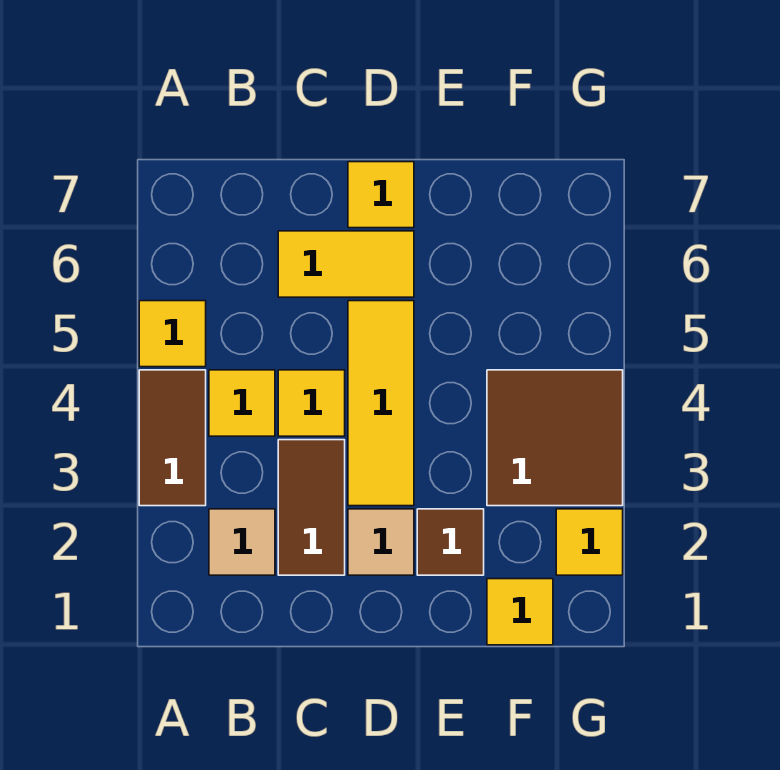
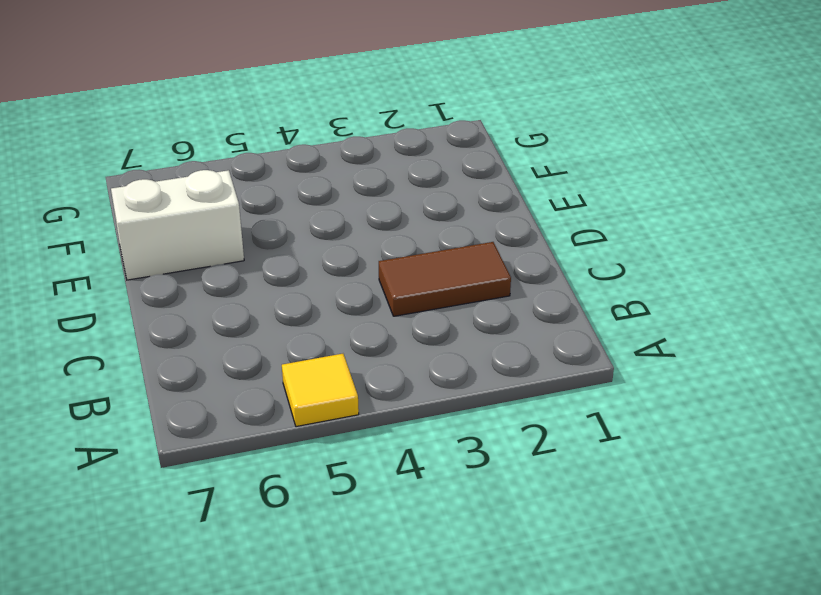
white 1x2 brick [111,170,244,280] -> none
none -> brown 1x2 tile [139,370,206,506]
none -> tan 1x1 tile [209,509,275,575]
none -> yellow 1x1 tile [209,370,275,436]

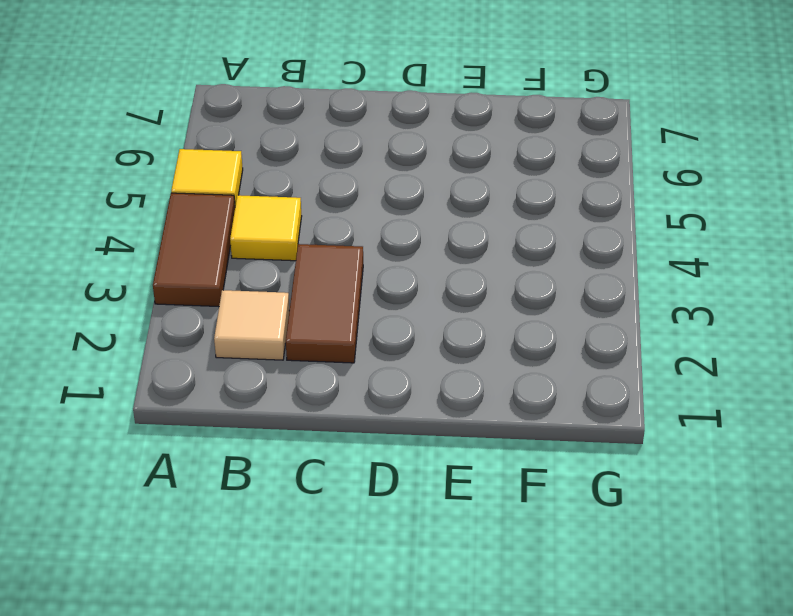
none -> yellow 1x1 tile [278,370,345,436]
none -> yellow 1x2 tile [278,231,414,297]
none -> tan 1x1 tile [348,509,414,575]

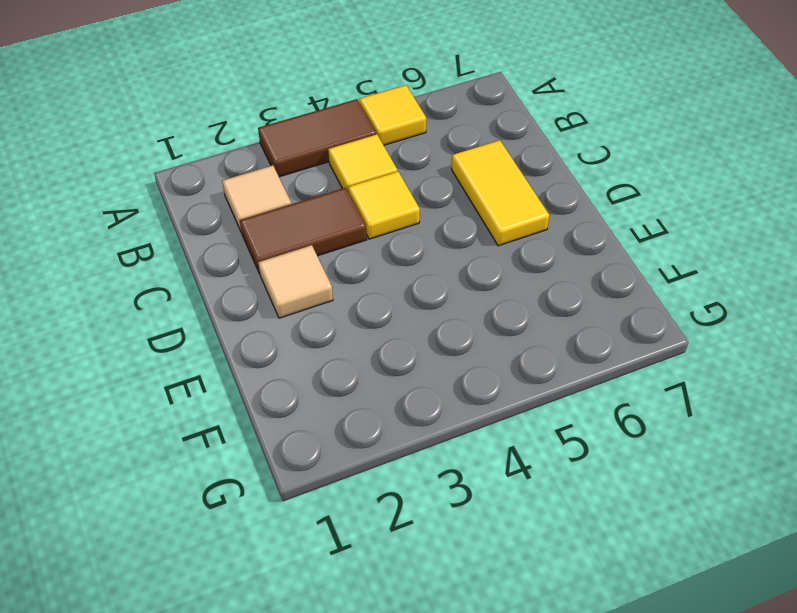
none -> yellow 1x3 tile [348,301,414,506]
none -> yellow 1x1 tile [348,162,414,228]
none -> brown 1x1 tile [417,509,484,575]

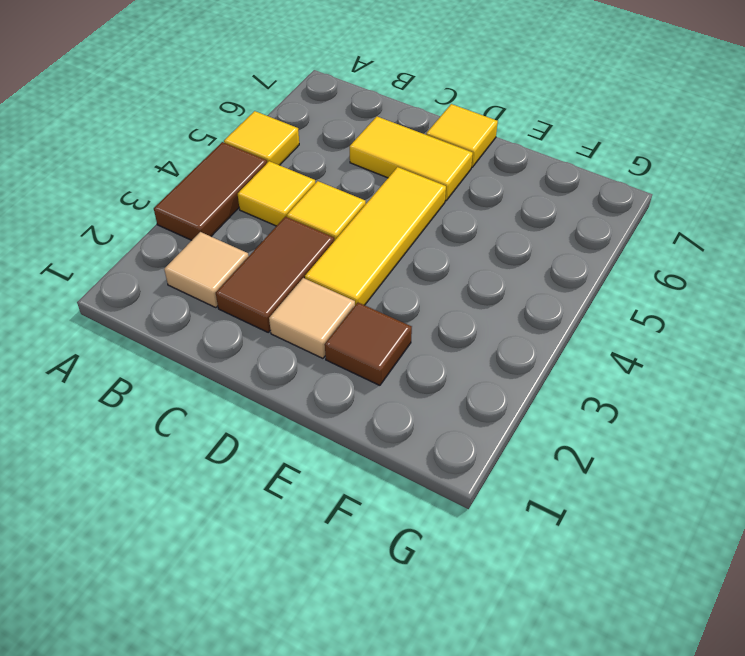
none -> yellow 1x1 tile [487,579,553,645]
none -> brown 2x2 tile [487,370,623,506]
none -> yellow 1x1 tile [556,509,623,575]

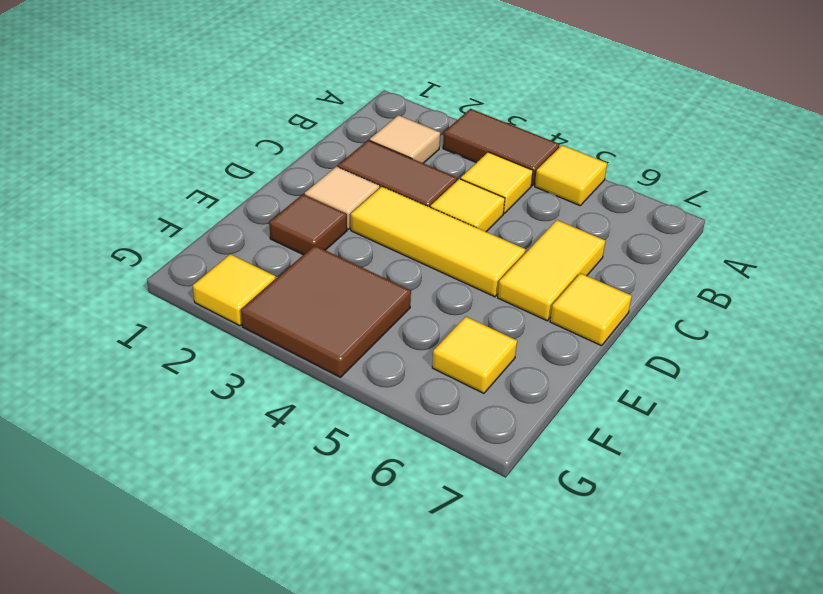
yellow 1x1 tile [432,316,517,393] -> yellow 1x1 tile moved to [487,579,553,645]

